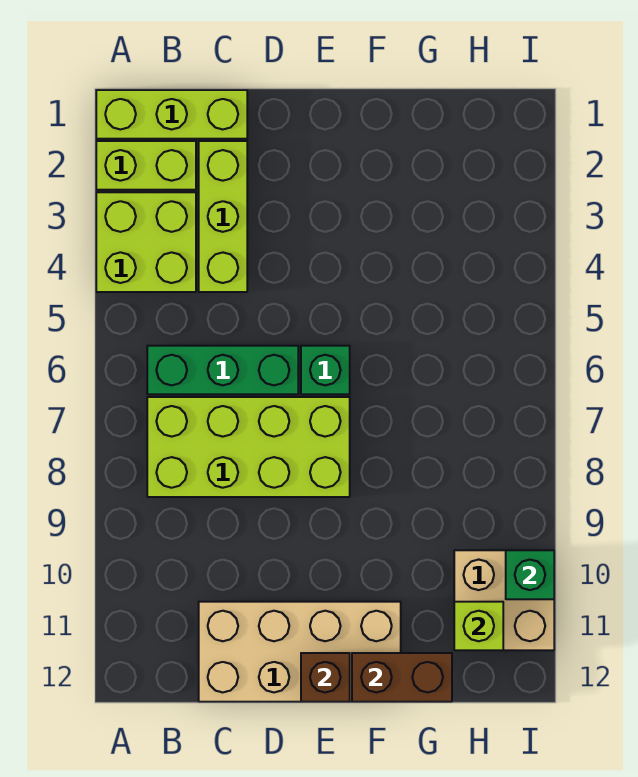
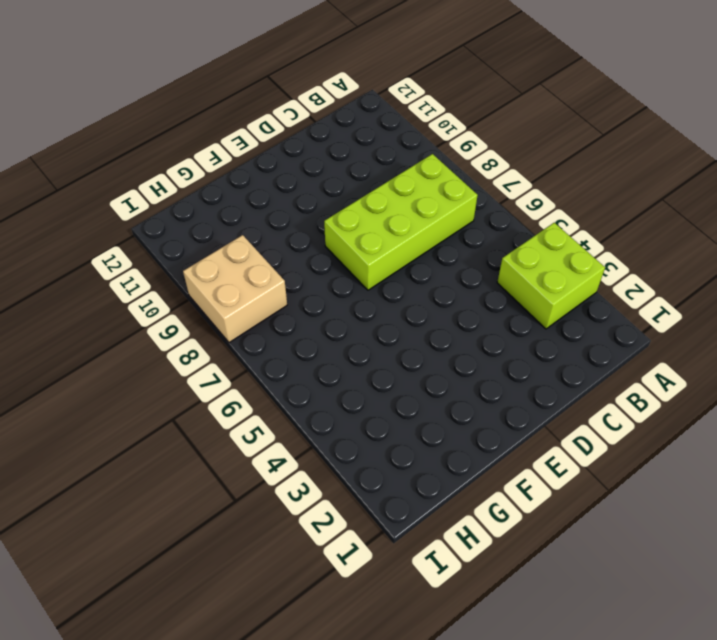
tan 2x2 brick [183,235,287,343] -> tan 2x2 brick moved to [454,550,554,650]
none -> lime 1x3 brick [96,90,247,139]
none -> lime 1x2 brick [96,141,196,190]
none -> green 1x3 brick [147,346,298,394]

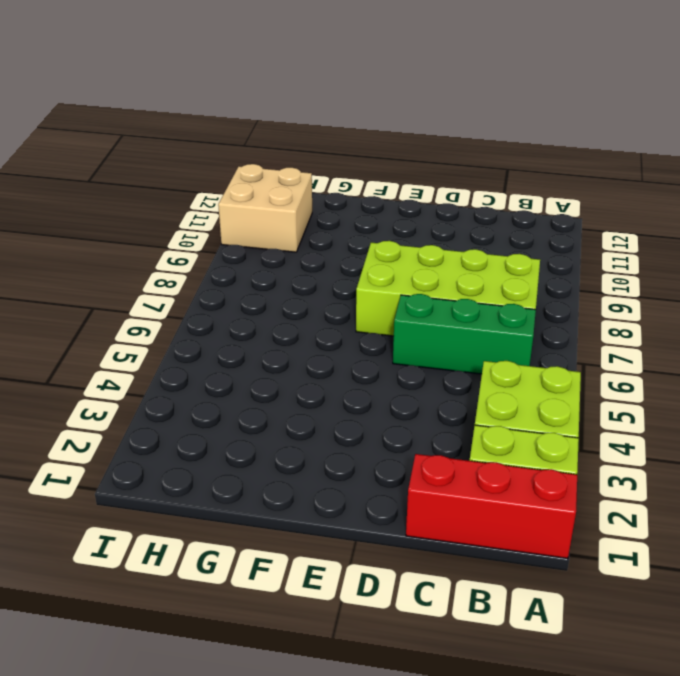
red 1x3 brick [406,454,577,558] -> lime 1x3 brick [96,90,247,139]
none -> lime 1x3 brick [199,141,247,292]
none -> tan 2x4 brick [199,602,401,702]
none -> green 1x1 brick [301,346,350,394]

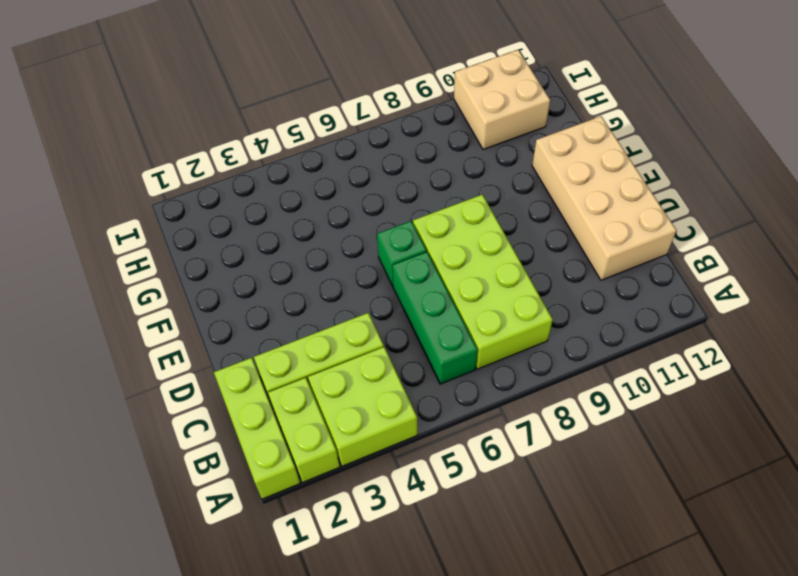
none -> brown 1x1 brick [301,653,350,702]
none -> brown 1x2 brick [352,653,452,702]
none -> lime 1x1 brick [454,602,503,650]

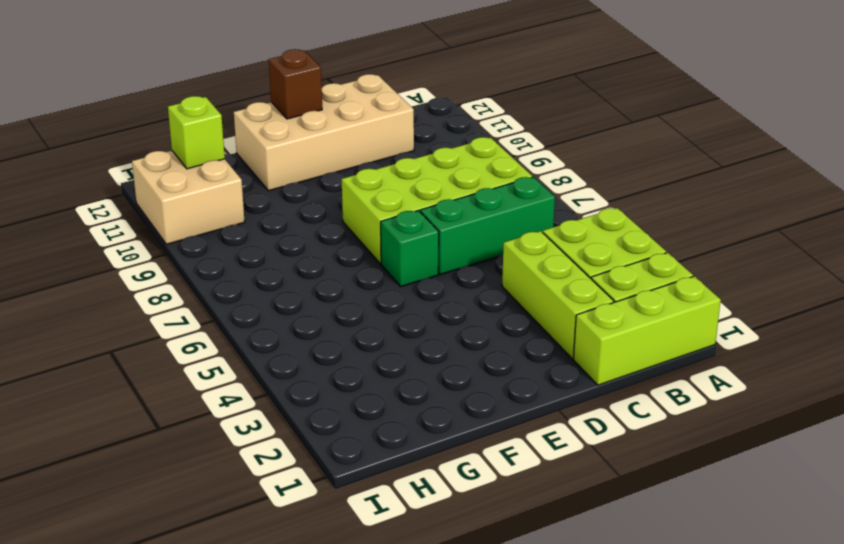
none -> brown 1x2 brick [352,653,452,702]
none -> green 1x1 brick [506,550,554,599]

